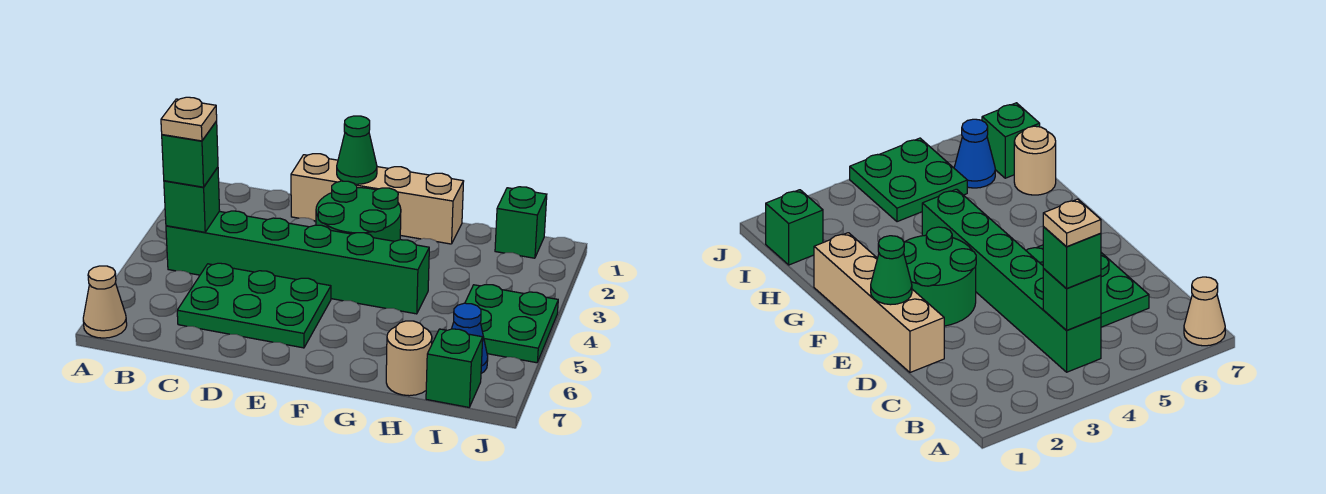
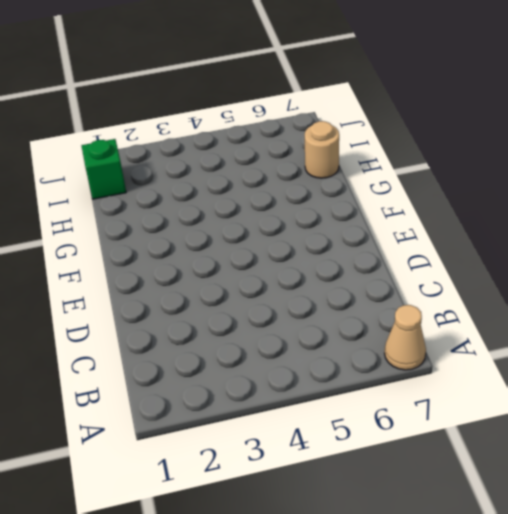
none -> green 1x6 brick [166,211,429,314]
none -> green 2x3 plate [177,263,331,348]
none -> tan 1x4 brick [291,154,464,244]

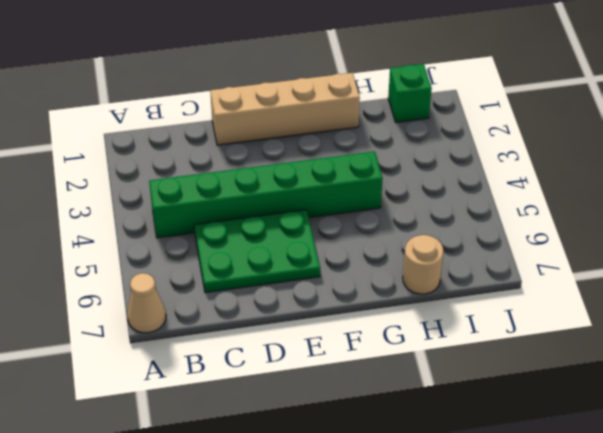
none -> green 2x2 round brick [316,181,401,241]
none -> green 2x2 plate [465,284,558,363]
none -> blue 1x1 cone [452,303,488,373]

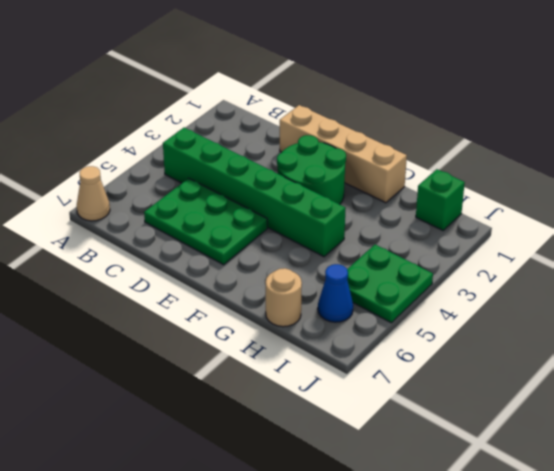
none -> green 1x1 brick [426,329,483,407]
none -> green 1x1 brick [164,167,220,232]
none -> green 1x1 cone [337,116,377,184]

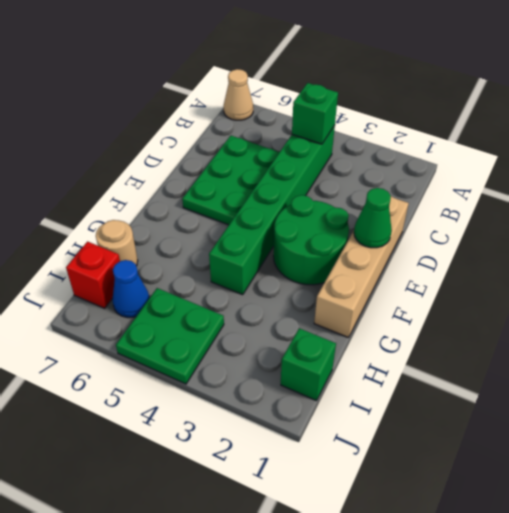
red 1x1 brick [66,242,120,308] -> green 1x1 brick [426,329,483,407]
none -> green 1x1 brick [162,121,218,187]
none -> tan 1x1 plate [161,97,217,141]

